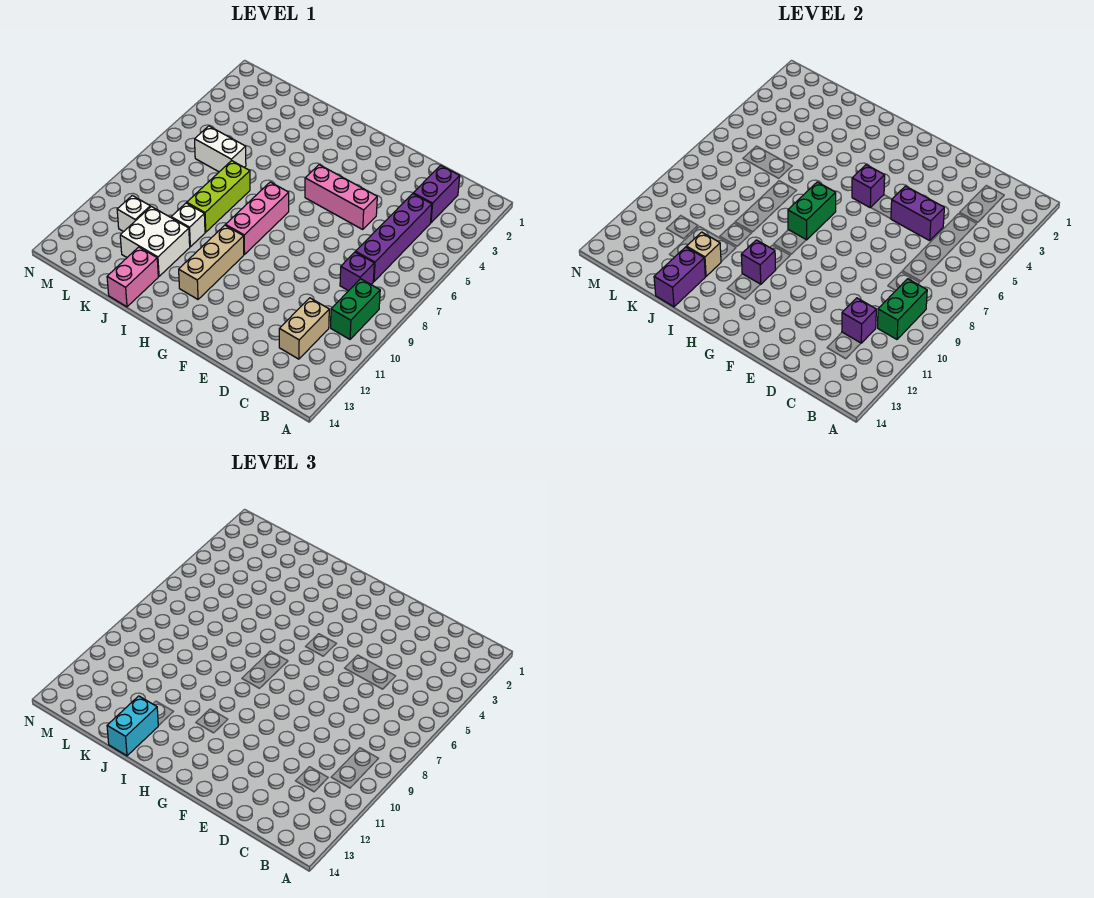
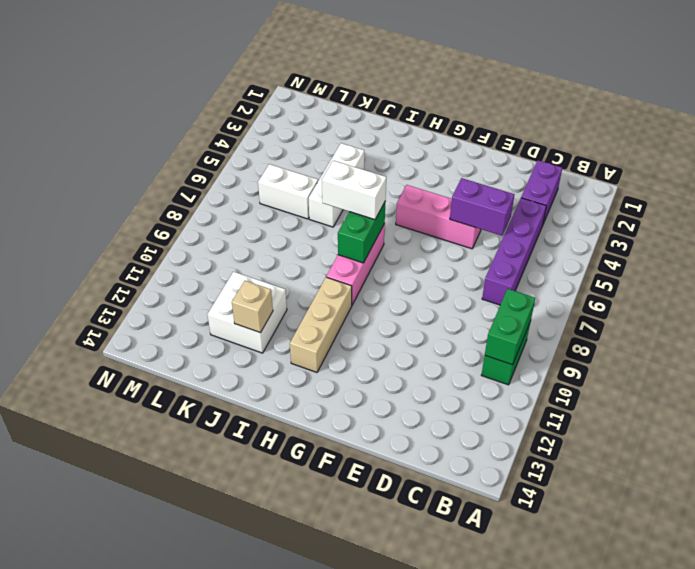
white 1x2 brick [322,161,386,220] -> none
white 1x3 brick [309,143,364,227] -> none
none -> purple 1x1 brick [340,252,374,291]
none -> tan 1x2 brick [279,298,329,359]
none -> lime 1x3 brick [187,161,250,232]

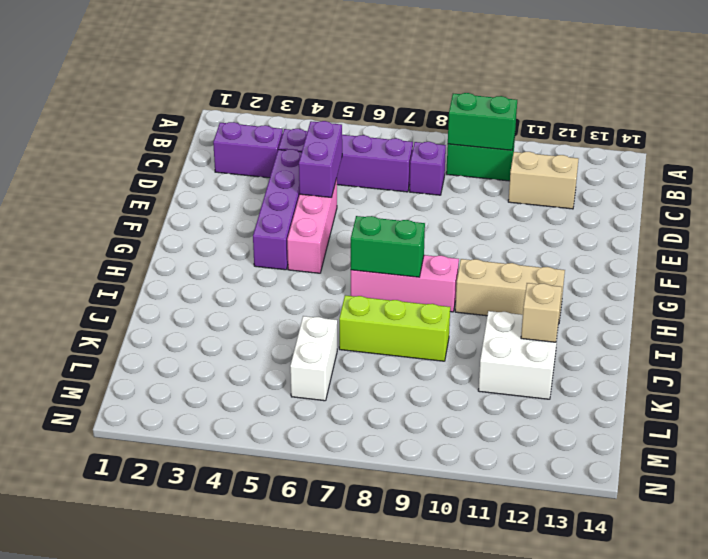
purple 1x4 brick [253,149,302,270] -> none
none -> white 1x1 brick [171,203,205,247]
none -> pink 1x2 brick [107,247,158,307]
none -> white 1x1 brick [117,196,150,232]

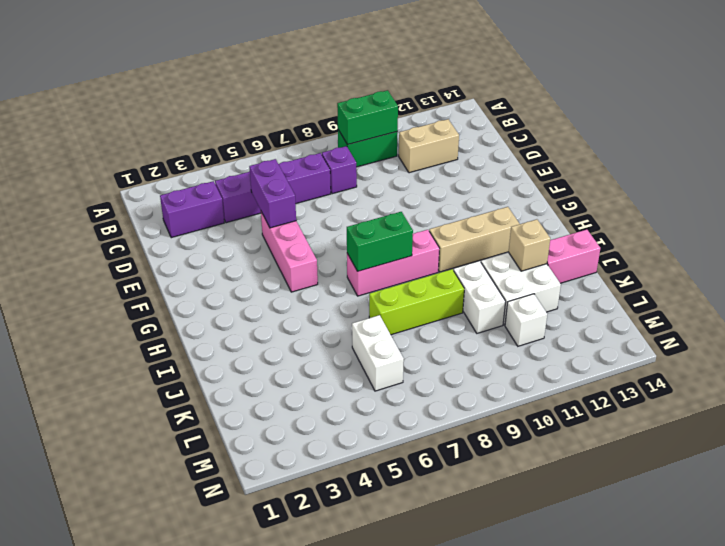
white 1x2 brick [454,261,506,333] -> white 1x1 brick [171,203,205,247]
none -> purple 1x1 brick [842,298,876,343]
none -> purple 1x1 brick [852,165,885,208]
none -> purple 1x1 brick [741,240,776,284]

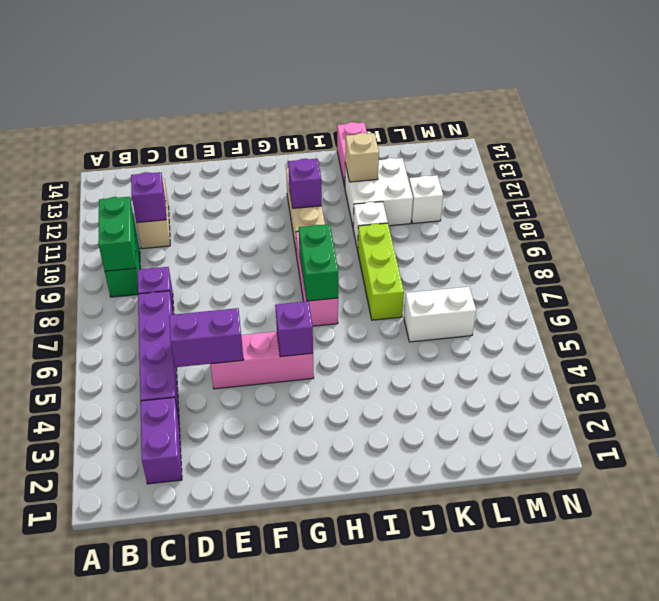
none -> purple 1x2 brick [654,247,705,307]
none -> cyan 1x2 brick [107,696,158,756]

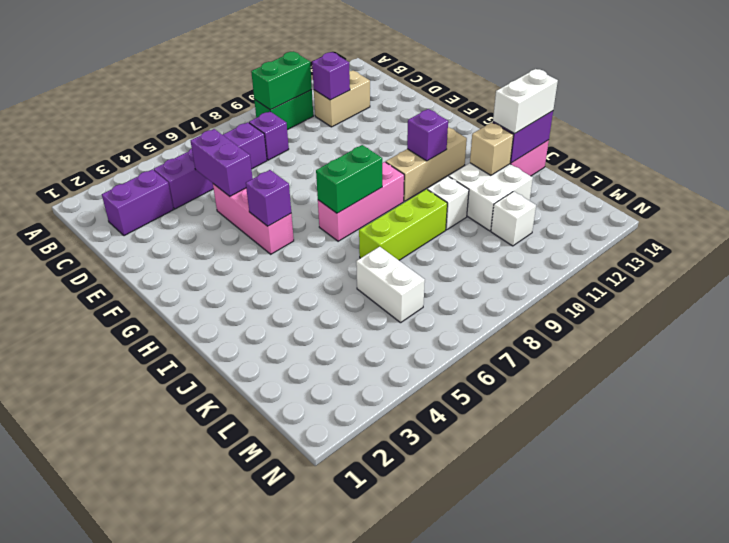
white 1x2 brick [493,69,558,134] -> cyan 1x2 brick [107,696,158,756]

